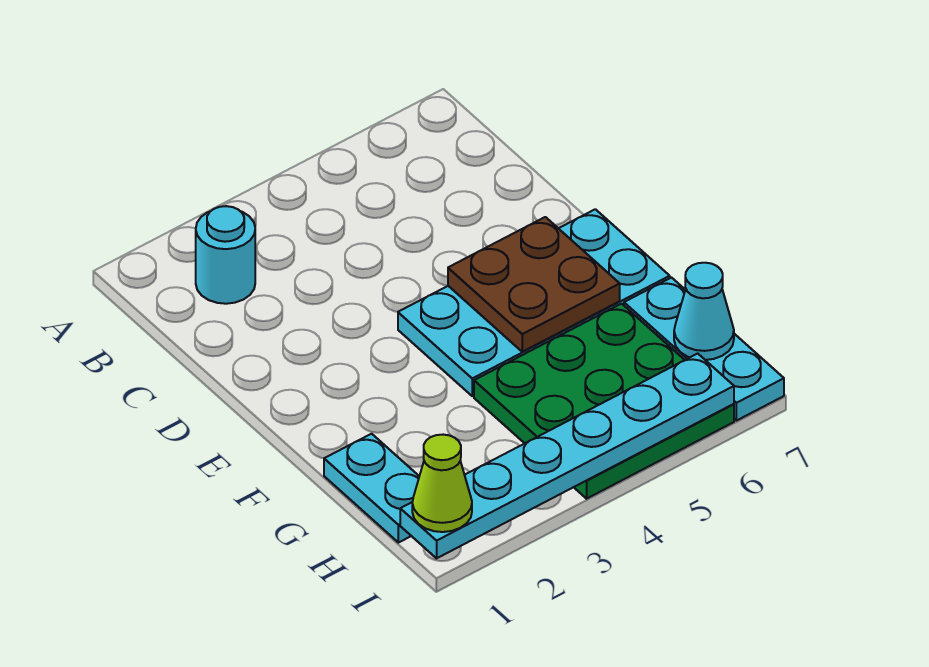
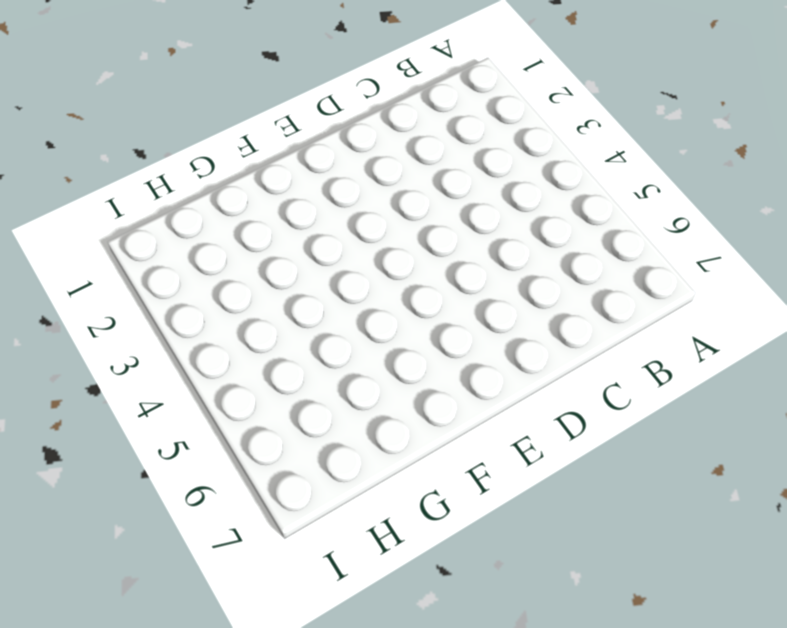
none -> cyan 1x1 round brick [196,206,255,304]
none -> cyan 2x4 plate [398,209,670,396]

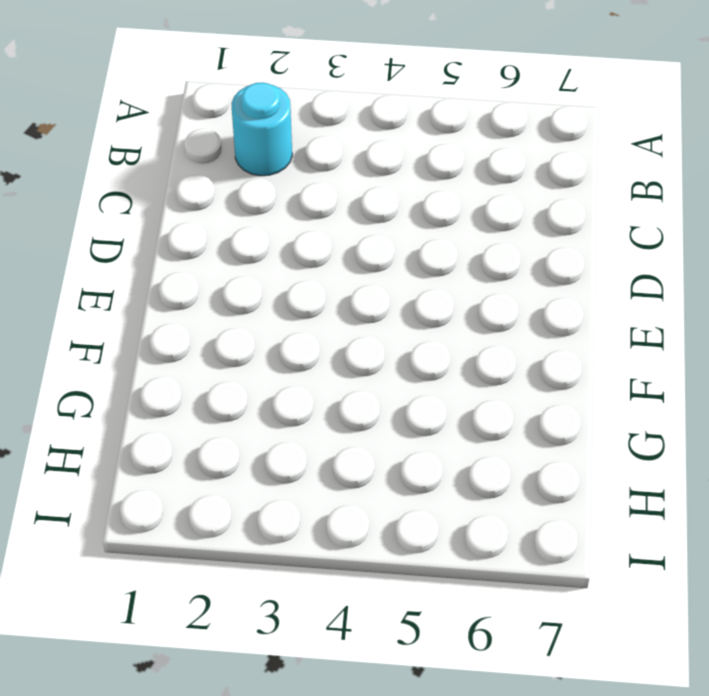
none -> cyan 2x4 plate [398,209,670,396]
none -> cyan 1x2 plate [324,434,419,543]

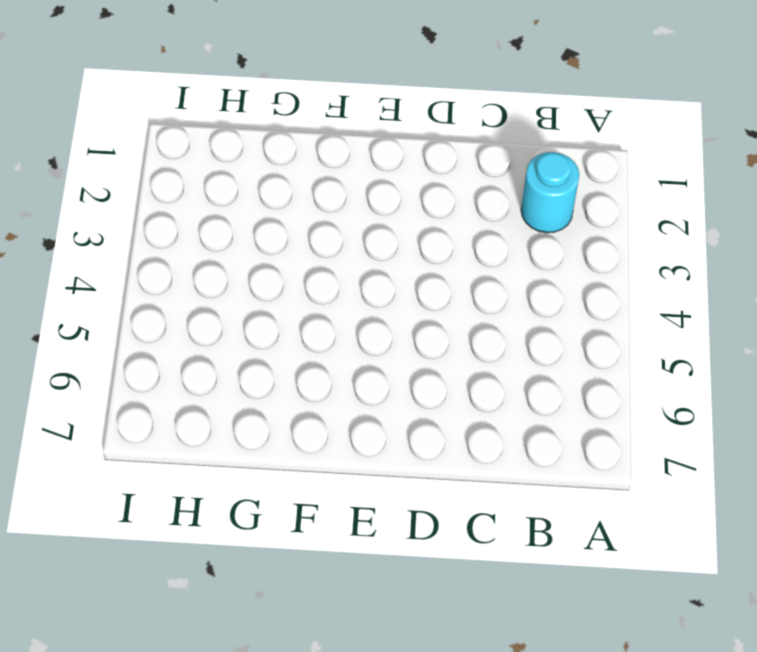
none -> cyan 2x4 plate [398,209,670,396]
none -> cyan 1x2 plate [324,434,419,543]

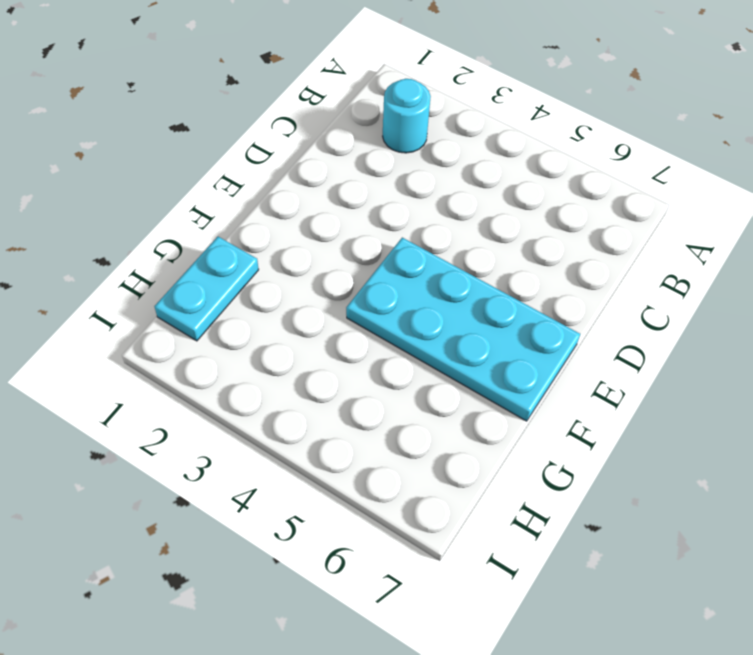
none -> green 3x3 plate [474,304,734,499]
none -> cyan 1x3 plate [624,278,784,421]

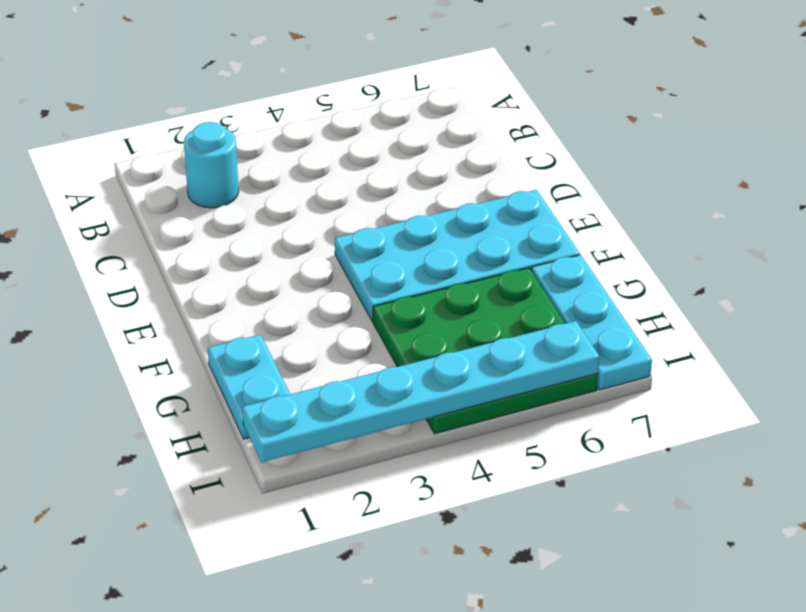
none -> brown 2x2 plate [448,217,620,352]
none -> cyan 1x1 cone [674,263,734,360]

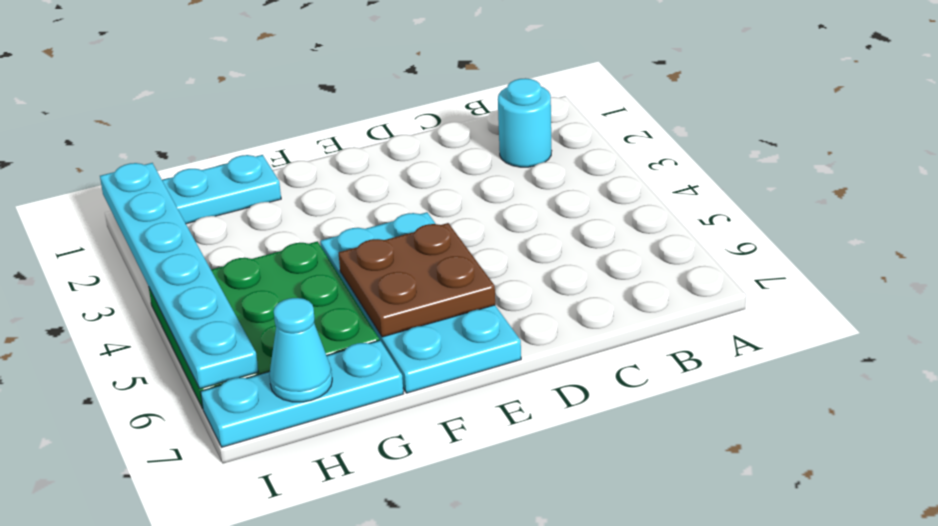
none -> lime 1x1 cone [412,435,472,532]

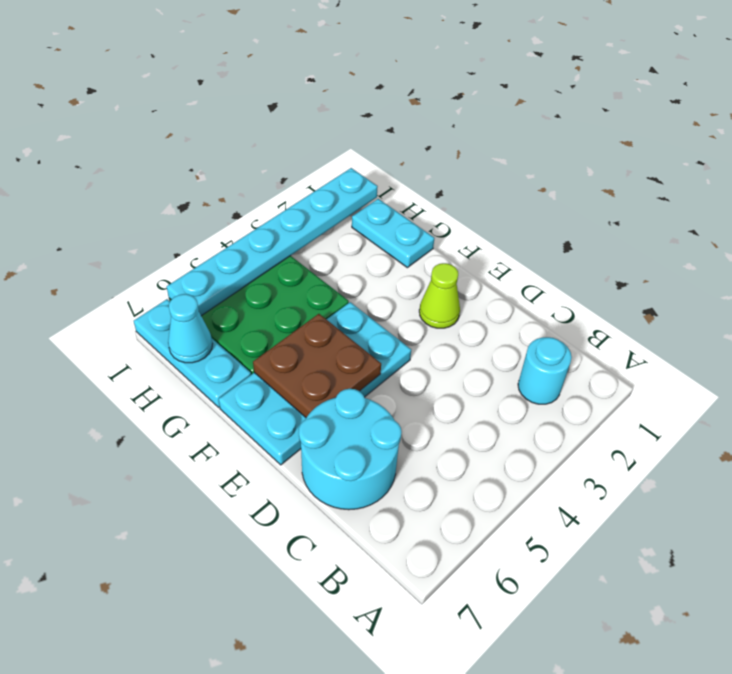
cyan 2x2 round brick [299,389,402,510] -> none
lime 1x1 cone [419,263,460,328] -> lime 1x1 cone moved to [412,435,472,532]

